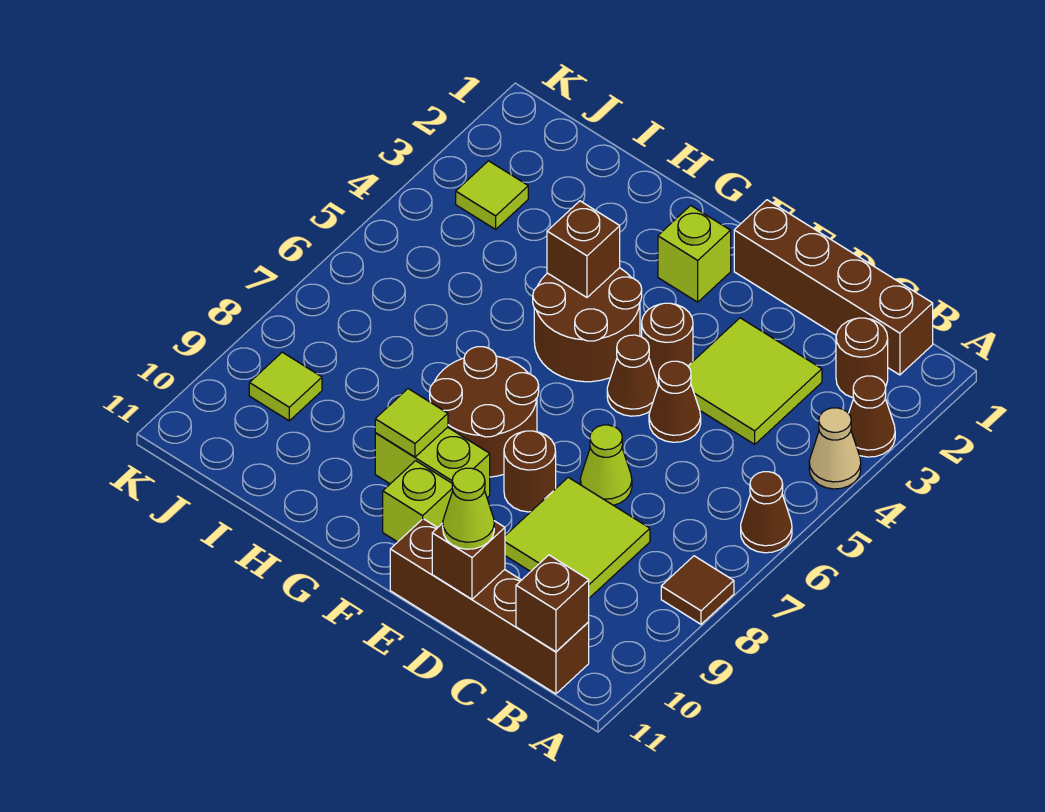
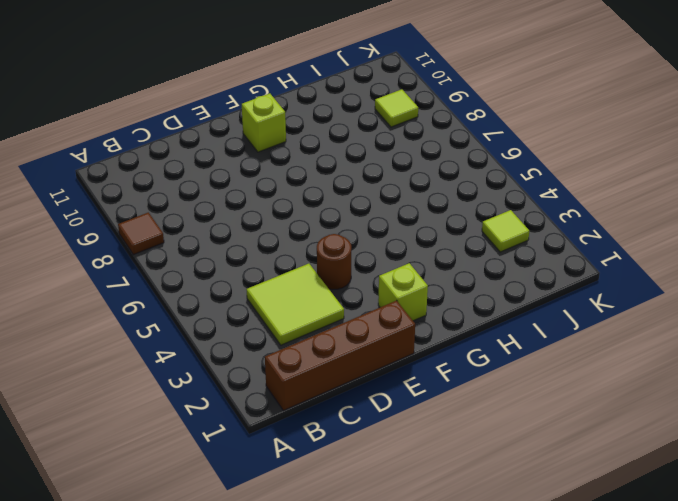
none -> brown 1x1 cone [849,376,895,457]
none -> tan 1x1 cone [809,408,861,489]
none -> brown 1x1 cone [741,472,792,553]

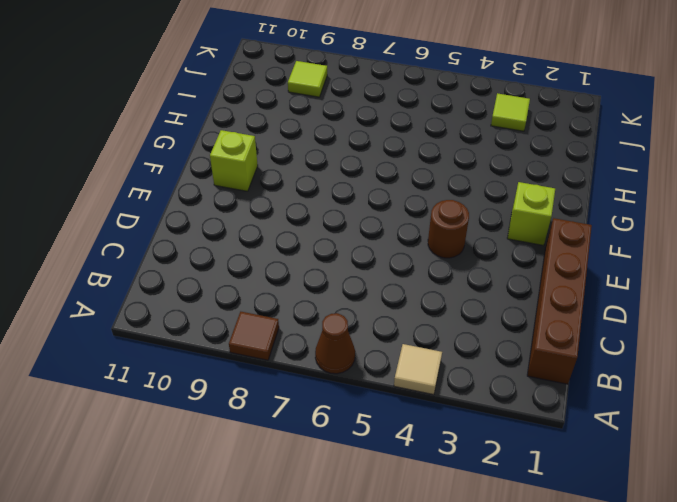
tan 1x1 tile [394,344,442,395] -> tan 1x1 cone [809,408,861,489]
none -> brown 1x1 cone [849,376,895,457]
none -> brown 1x1 round brick [836,318,888,398]
none -> brown 1x4 brick [390,519,589,694]

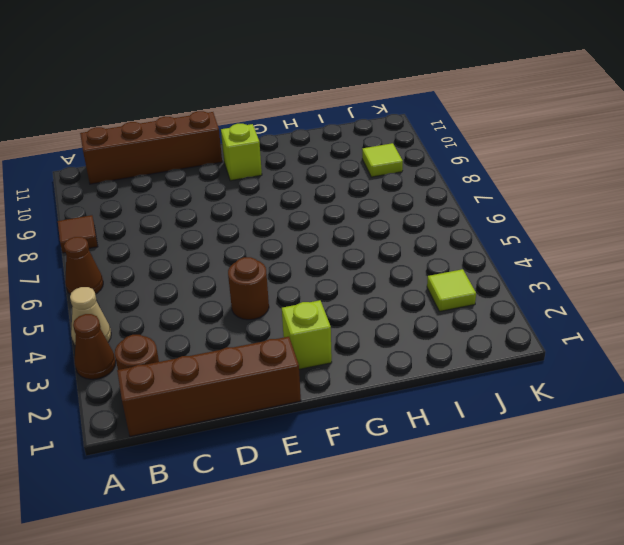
none -> lime 2x2 tile [688,318,822,444]
none -> lime 2x2 tile [505,477,650,598]
none -> brown 1x1 cone [649,361,701,442]

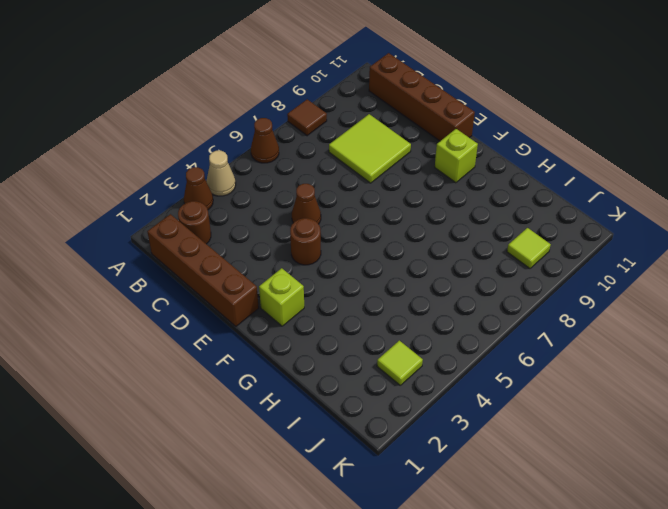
none -> lime 2x2 tile [688,318,822,444]
none -> lime 1x1 cone [580,425,632,505]
none -> brown 1x1 cone [607,335,658,416]

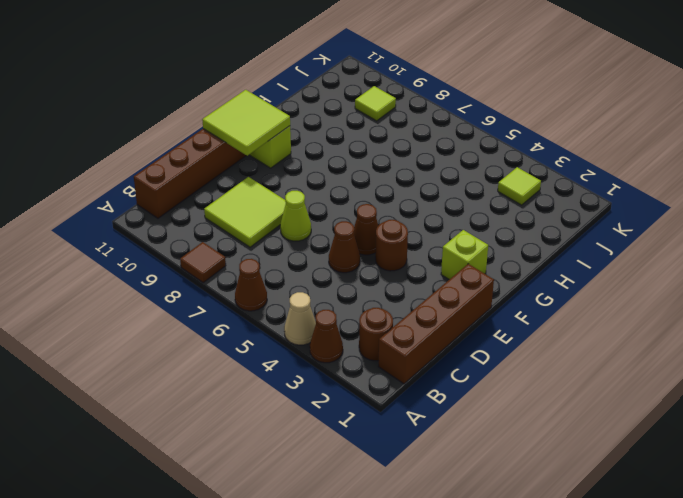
lime 2x2 tile [202,90,290,156] -> lime 2x2 tile moved to [688,318,822,444]
none -> brown 1x1 round brick [504,431,556,512]
none -> brown 2x2 round brick [533,268,642,382]
none -> brown 2x2 round brick [430,347,539,477]

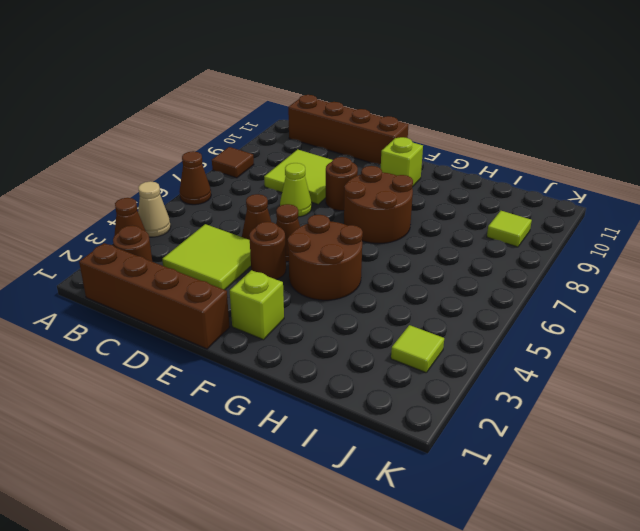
none -> lime 1x2 brick [375,427,490,497]
none -> brown 1x1 brick [516,555,589,652]
none -> brown 1x1 brick [432,521,505,599]

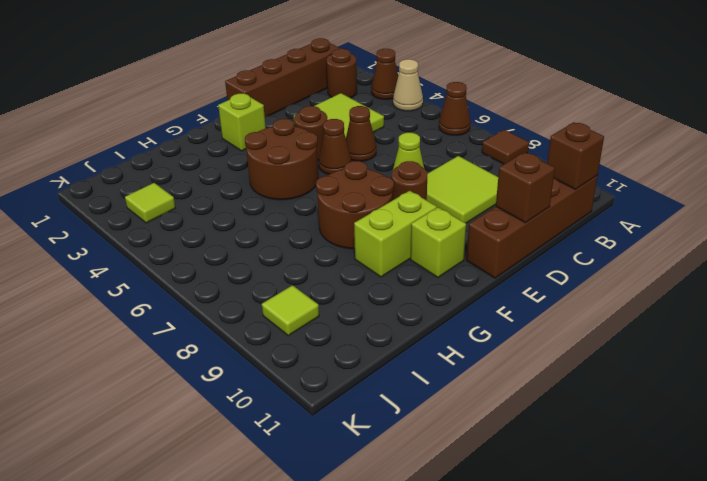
none -> brown 1x1 brick [547,201,620,297]
none -> lime 1x1 tile [375,389,448,457]
none -> lime 1x1 cone [443,468,494,549]

